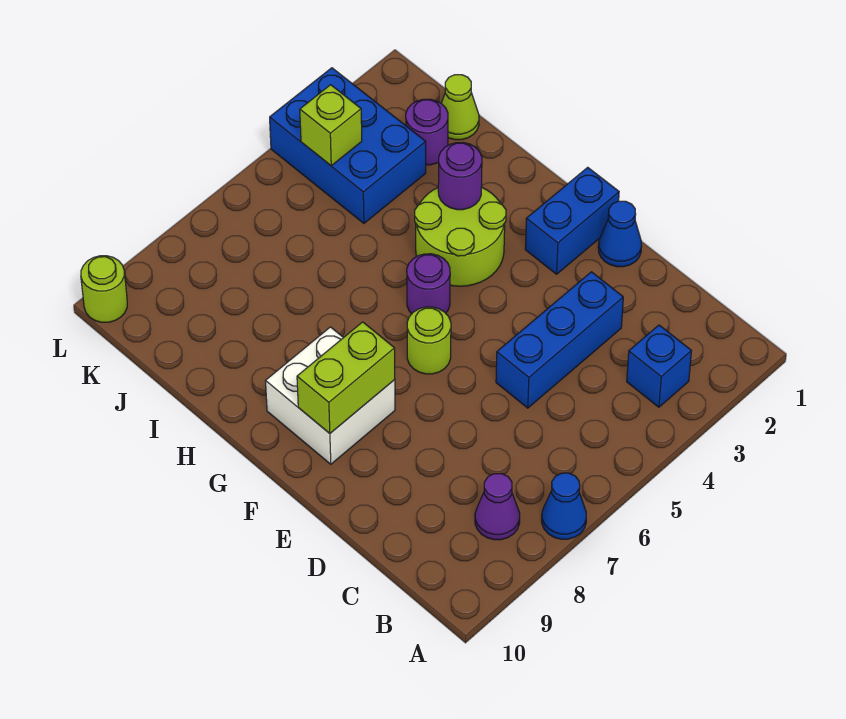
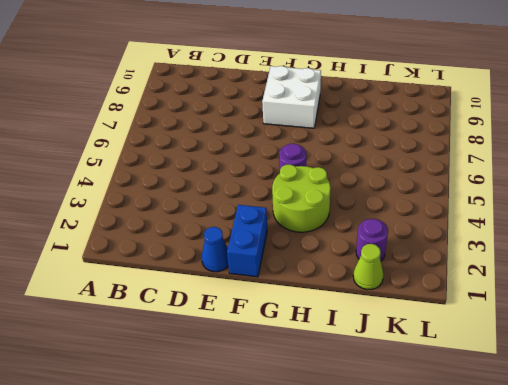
none -> blue 1x1 cone [542,473,586,539]
none -> blue 1x1 brick [627,325,691,407]
none -> purple 1x1 cone [475,474,520,540]

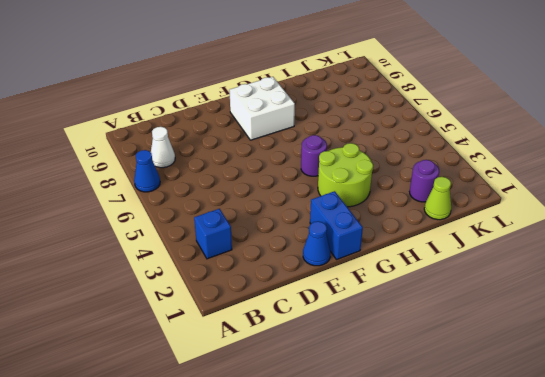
white 1x1 cone [151,127,175,168] -> purple 1x1 cone [475,474,520,540]
none -> blue 1x3 brick [496,272,623,408]
none -> lime 1x1 round brick [407,307,451,374]
none -> blue 2x3 brick [270,68,426,223]

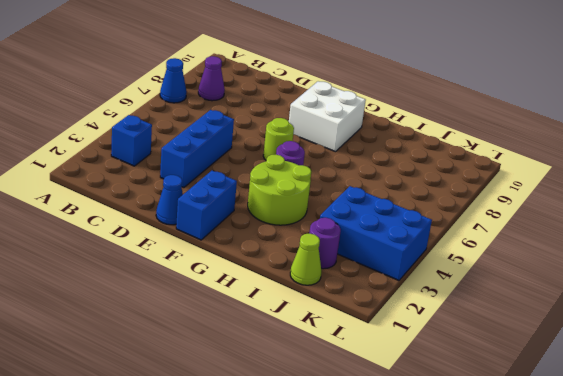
none -> lime 1x1 round brick [81,256,127,322]
none -> lime 1x2 brick [297,322,395,433]
none -> purple 1x1 round brick [438,143,482,210]

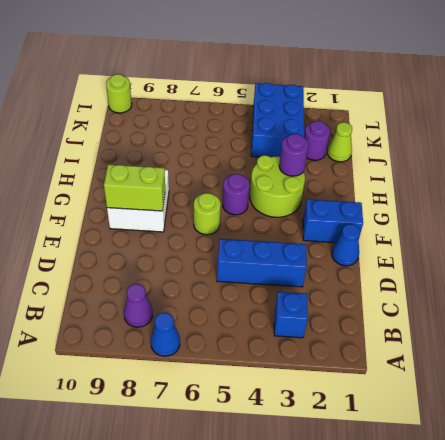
none -> lime 1x1 brick [300,85,362,166]

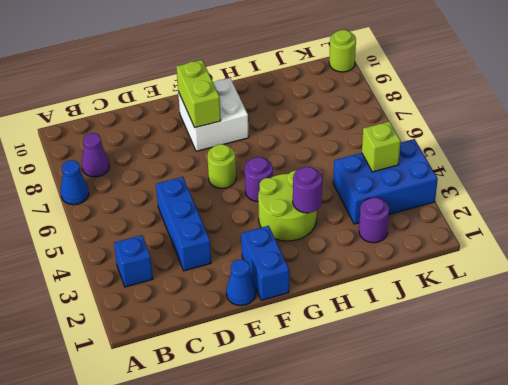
none -> lime 1x1 cone [441,75,479,140]

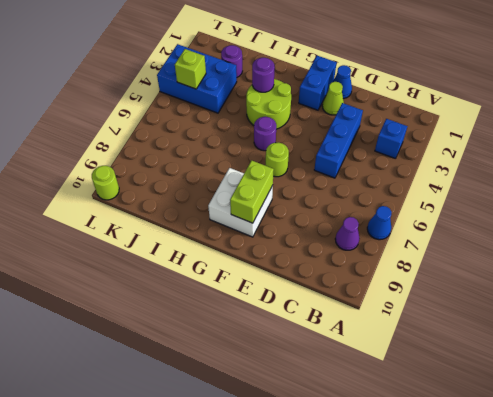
lime 1x1 cone [322,82,344,115] -> lime 1x1 cone moved to [441,75,479,140]

